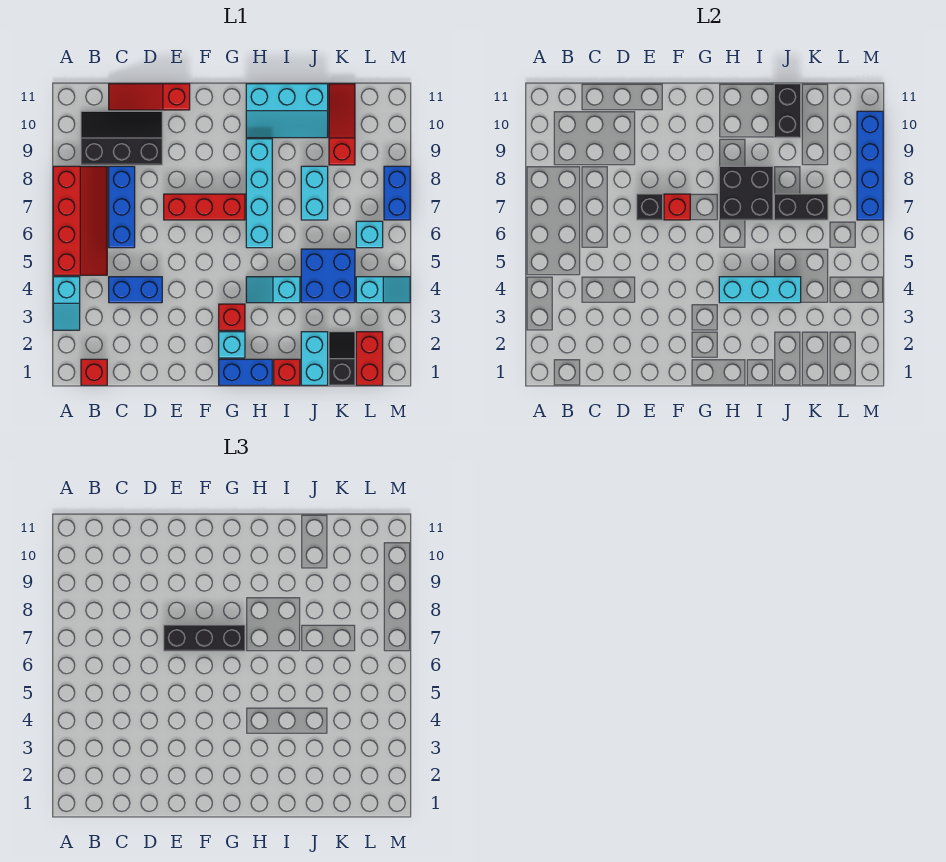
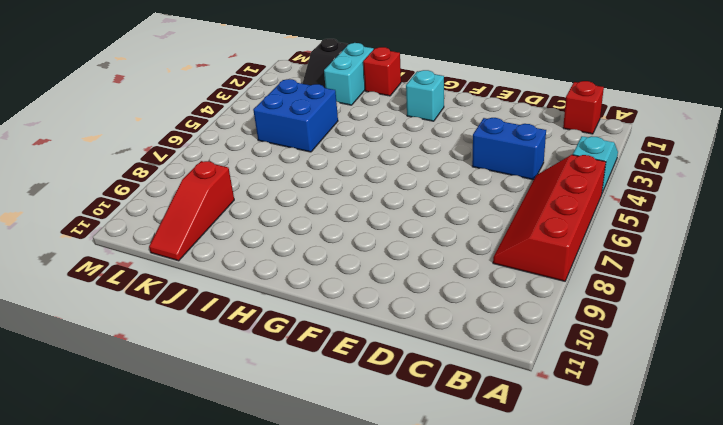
none -> black 2x3 slope [81,111,162,165]
none -> blue 1x3 brick [109,166,135,248]
none -> red 1x3 slope [109,84,190,110]
none -> red 1x3 brick [164,194,245,220]

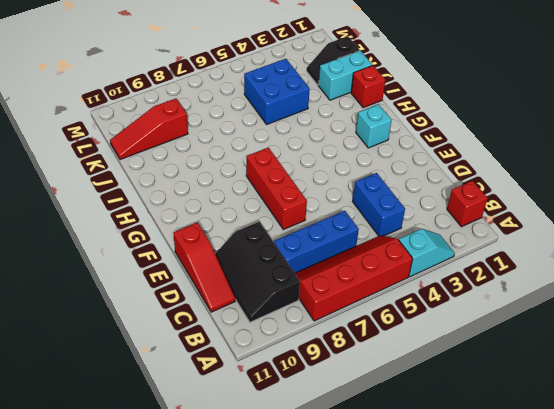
none -> blue 1x2 brick [219,359,272,385]
none -> red 1x1 brick [219,304,245,330]
none -> cyan 1x2 slope [246,277,300,303]
none -> cyan 1x4 brick [246,139,272,248]

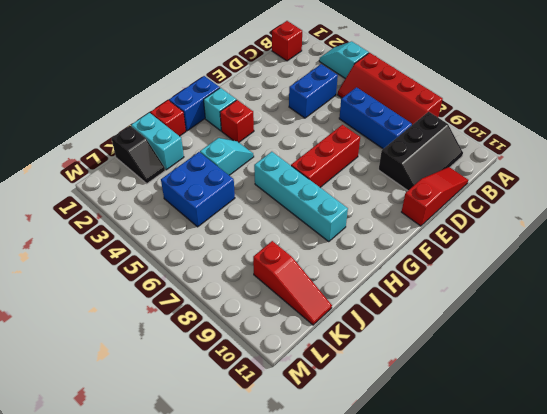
none -> cyan 2x3 slope [246,84,328,138]
none -> cyan 1x2 brick [301,166,328,220]
none -> red 1x2 brick [356,332,383,385]
none -> cyan 1x2 slope [356,277,410,303]

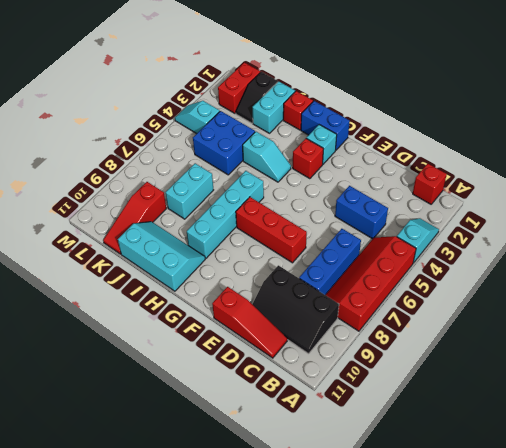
none -> cyan 1x1 brick [356,221,383,248]
none -> blue 1x2 brick [384,166,410,220]
none -> black 1x1 brick [637,194,663,220]
none -> red 1x1 brick [664,194,690,220]

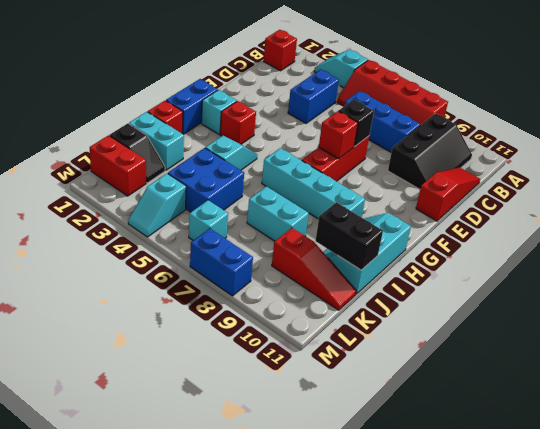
none -> cyan 1x3 brick [719,277,801,303]
none -> black 2x2 brick [719,166,773,220]
none -> black 1x2 brick [774,194,828,220]
none -> blue 1x4 brick [857,111,883,220]

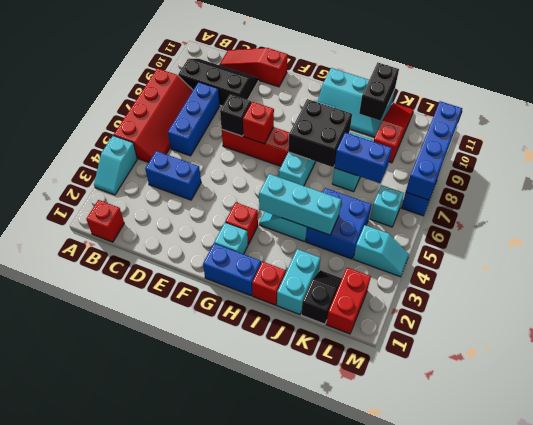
blue 1x2 brick [334,133,392,183] -> black 1x2 brick [774,194,828,220]
none -> black 1x3 brick [164,625,245,651]

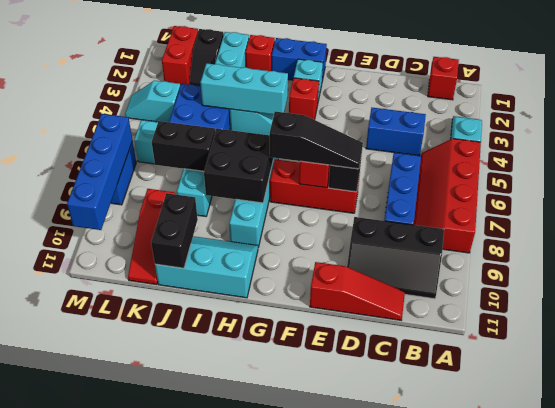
black 1x3 slope [270,112,363,169] -> black 1x3 brick [164,625,245,651]

